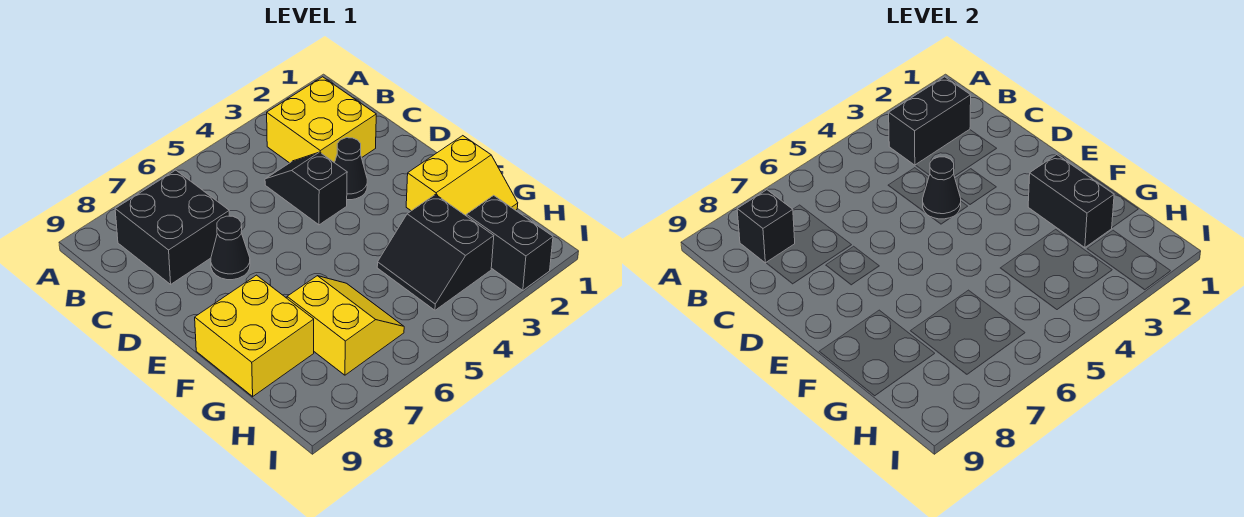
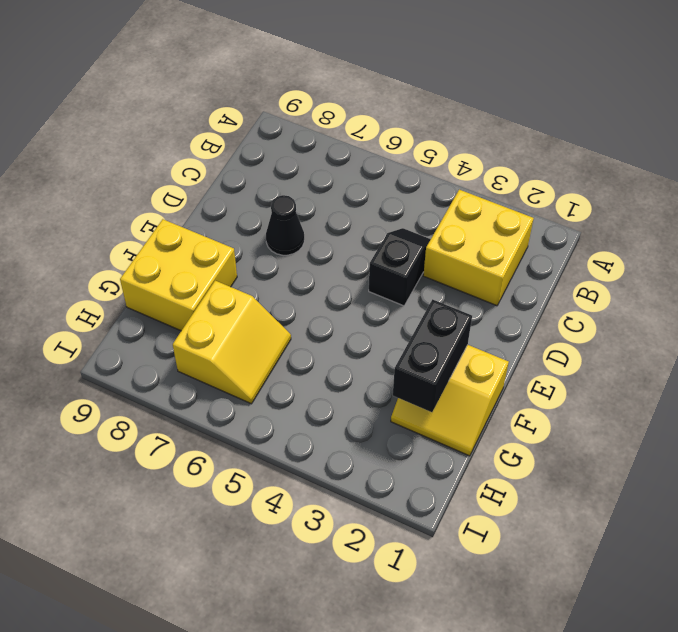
none -> black 2x2 brick [115,170,229,284]
none -> black 1x1 cone [335,138,367,200]
none -> black 2x2 slope [377,194,494,310]

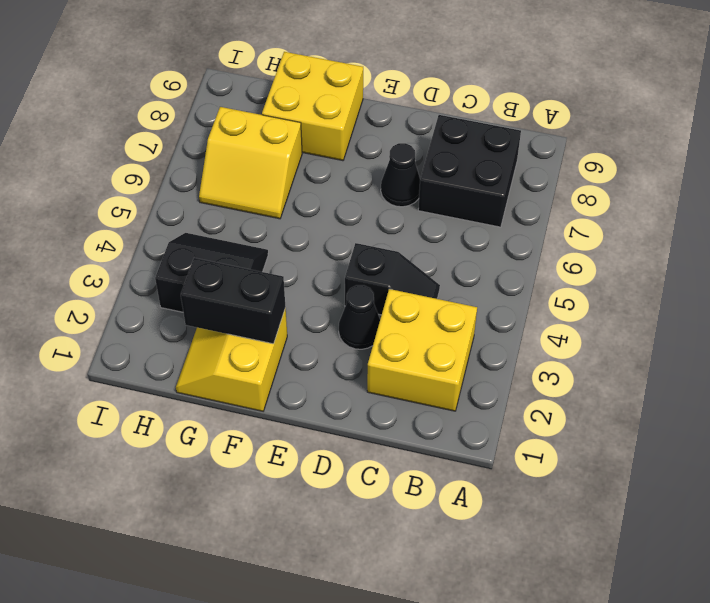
none -> black 1x2 brick [466,195,553,290]
none -> black 1x2 brick [889,77,971,165]
none -> black 1x1 brick [737,190,795,263]

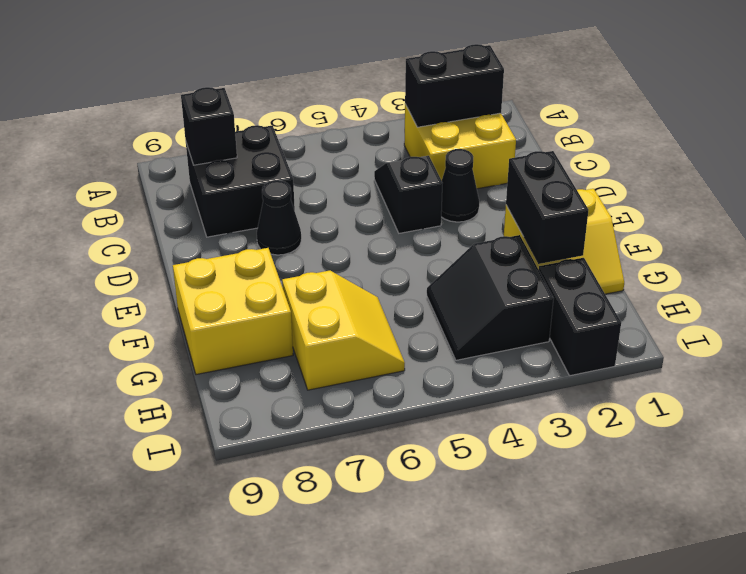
none -> black 1x1 cone [923,157,961,219]

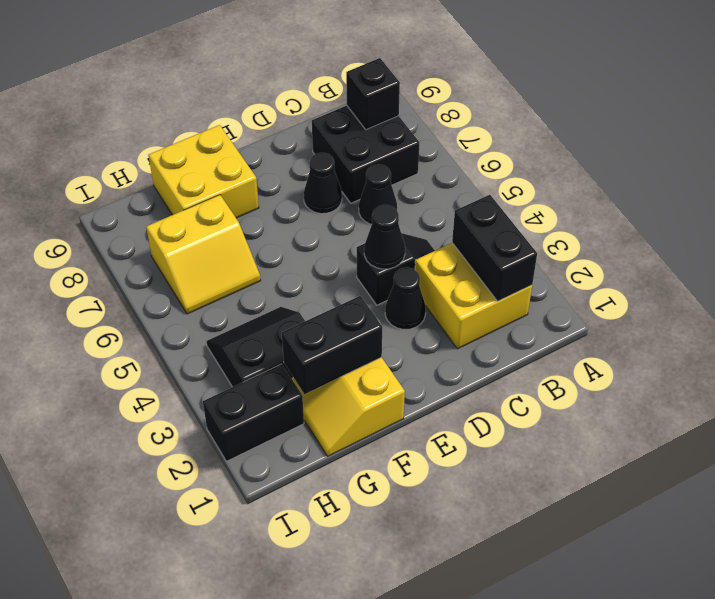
black 1x1 cone [359,164,397,224] -> none

